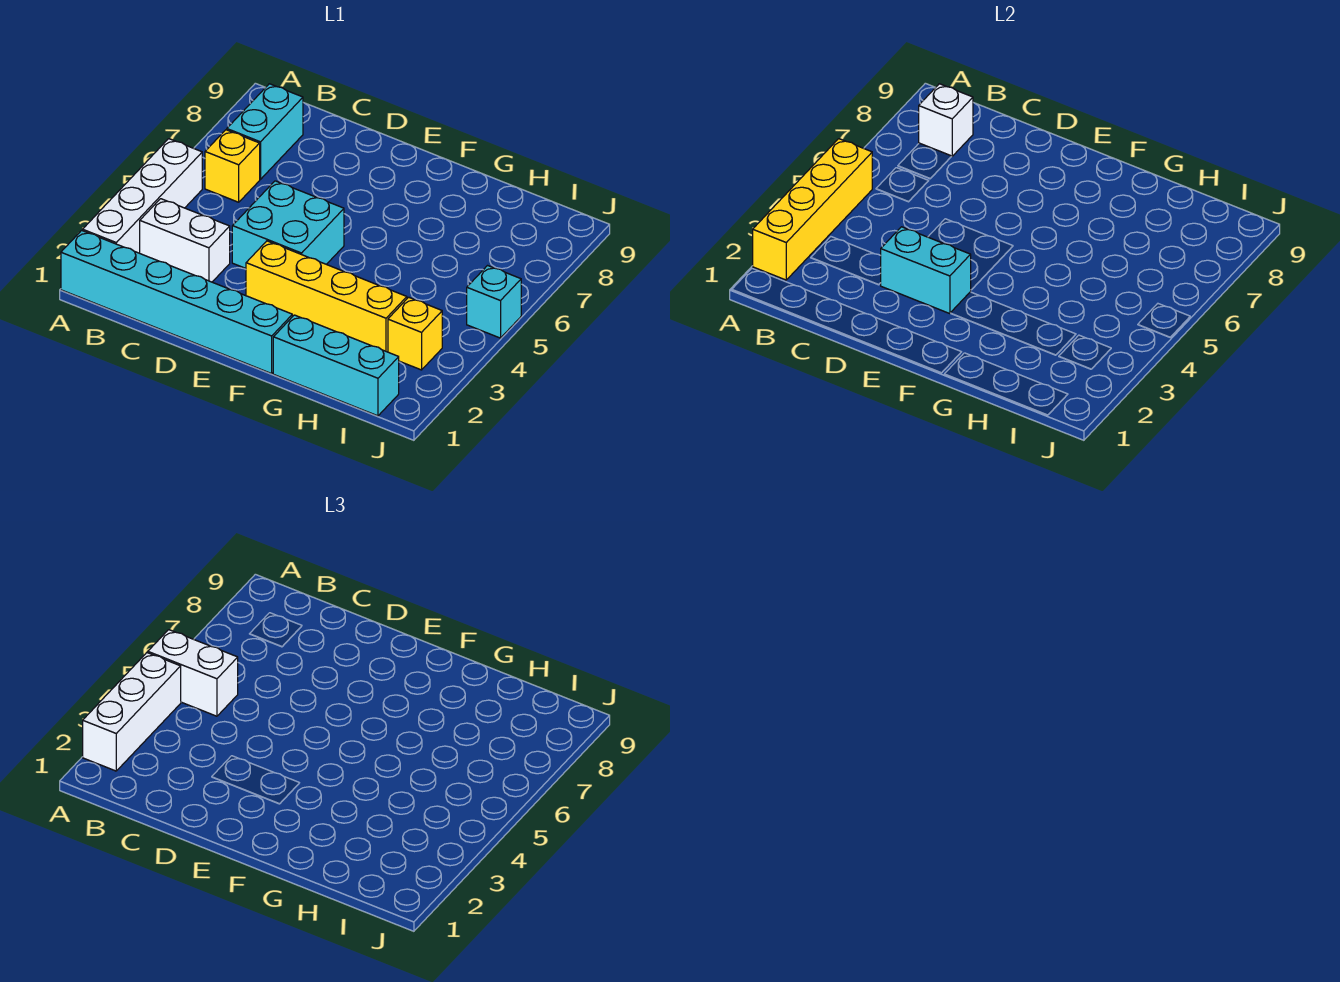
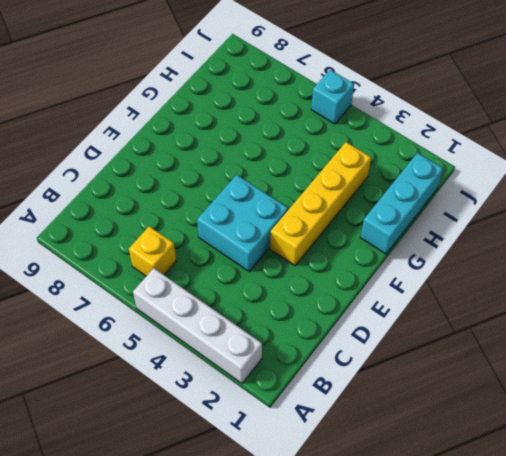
none -> cyan 1x6 brick [61,230,292,374]
none -> white 1x2 brick [140,199,230,282]
none -> cyan 1x2 brick [227,84,303,179]

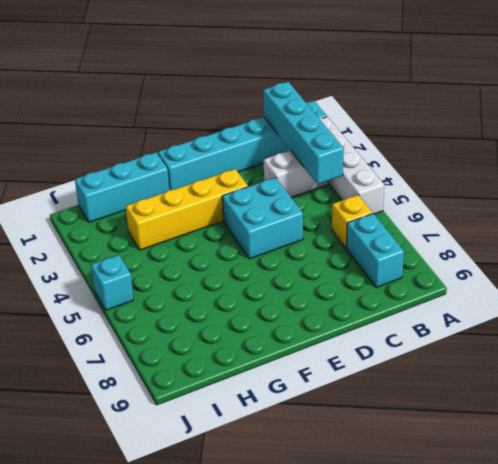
cyan 1x4 brick [263,82,344,184] -> none
none -> yellow 1x1 brick [388,297,442,370]
none -> yellow 1x4 brick [753,139,872,280]
none -> white 1x1 brick [919,84,973,156]

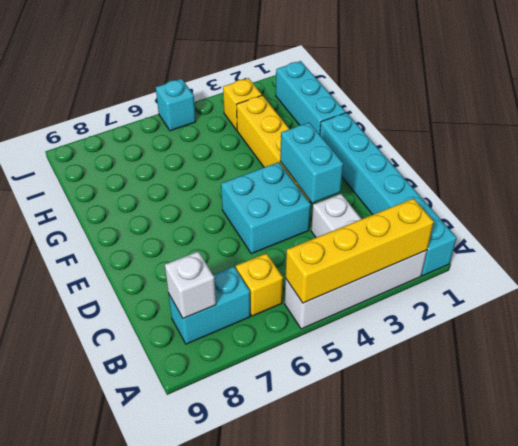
none -> white 1x3 brick [83,653,181,771]
none -> white 1x2 brick [148,630,238,716]

